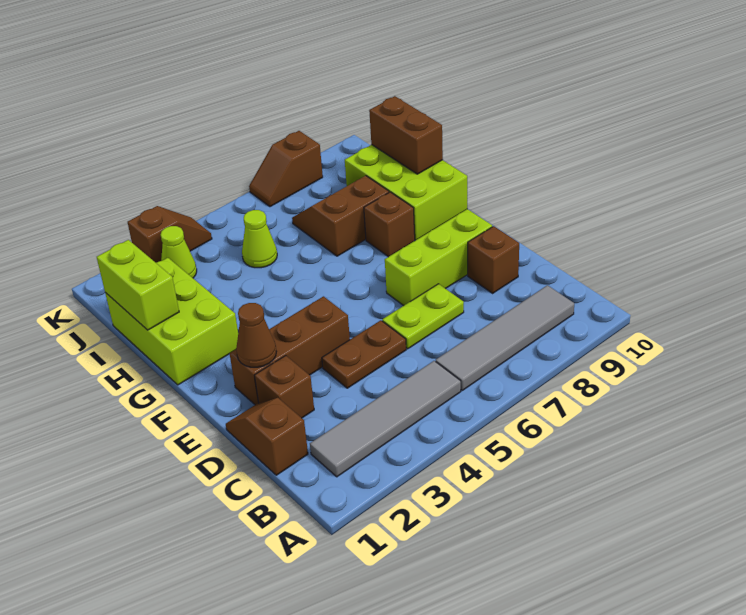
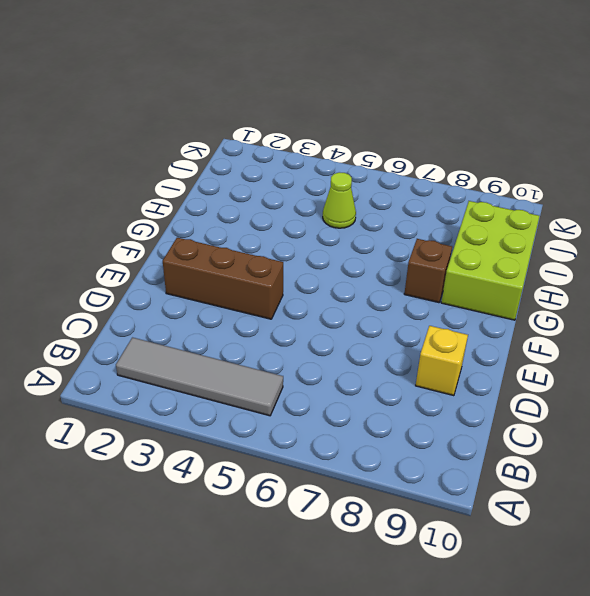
yellow 1x1 brick [416,326,468,396] -> brown 1x1 brick [468,226,519,293]
none -> grey 1x4 tile [436,285,574,390]
none -> brown 1x2 slope [226,398,308,475]
none -> brown 1x1 brick [254,356,314,418]

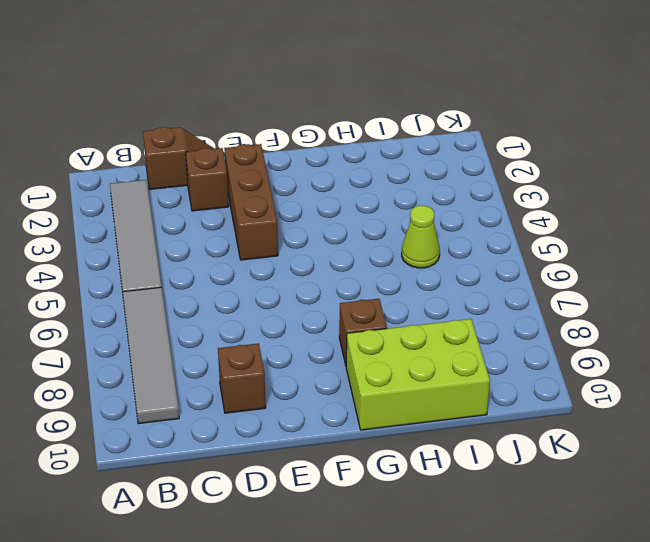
none -> brown 1x2 plate [322,320,406,388]
none -> lime 1x2 plate [382,284,464,349]
none -> lime 1x3 brick [385,209,492,306]

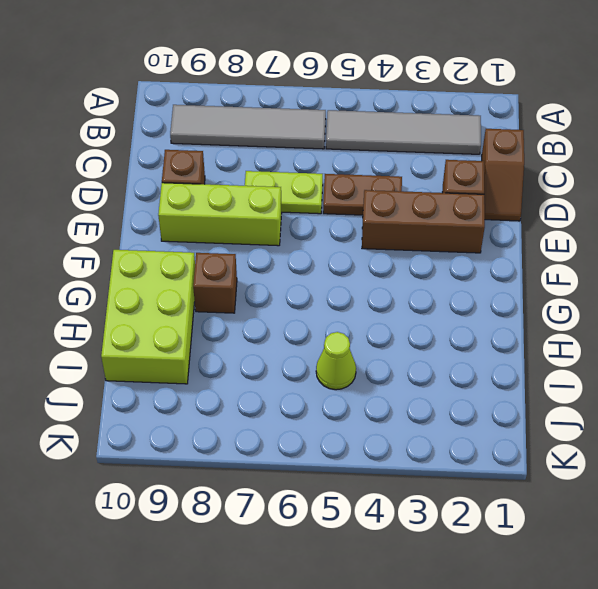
none -> lime 2x3 brick [105,258,238,385]
none -> brown 2x2 slope [292,176,389,256]
none -> lime 1x1 cone [161,226,197,278]

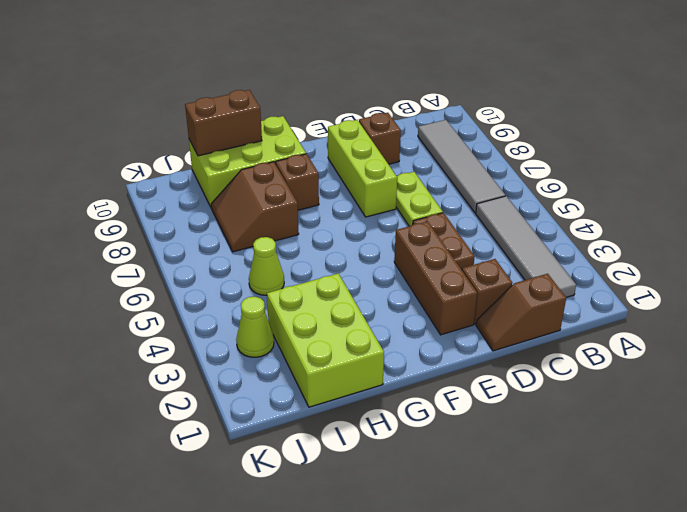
lime 2x3 brick [267,273,384,407] -> lime 2x3 brick turned to [105,258,238,385]
none -> brown 1x2 slope [128,206,212,263]
none -> brown 1x2 slope [249,131,323,207]
none -> brown 1x1 cone [236,303,276,367]

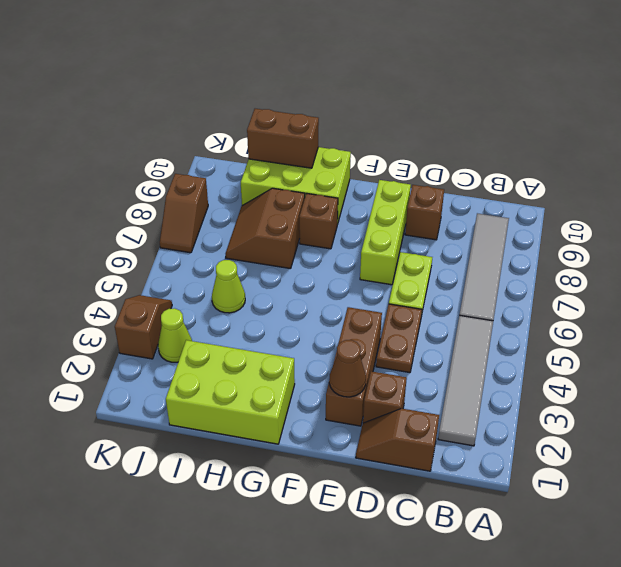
none -> lime 1x2 brick [97,240,179,330]

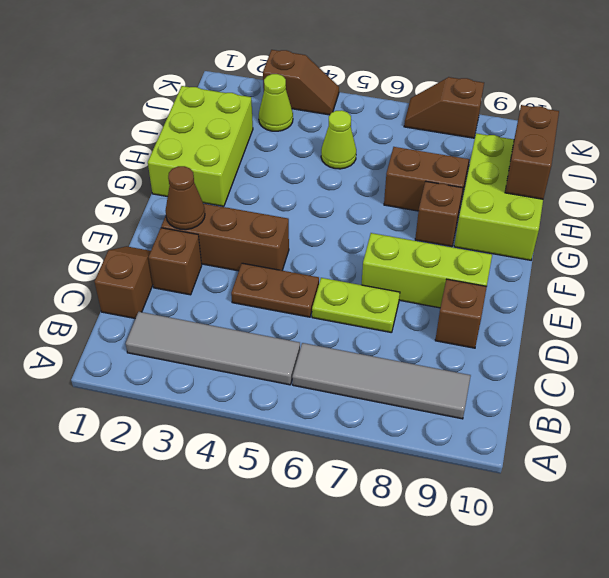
none -> lime 1x2 brick [97,240,179,330]

